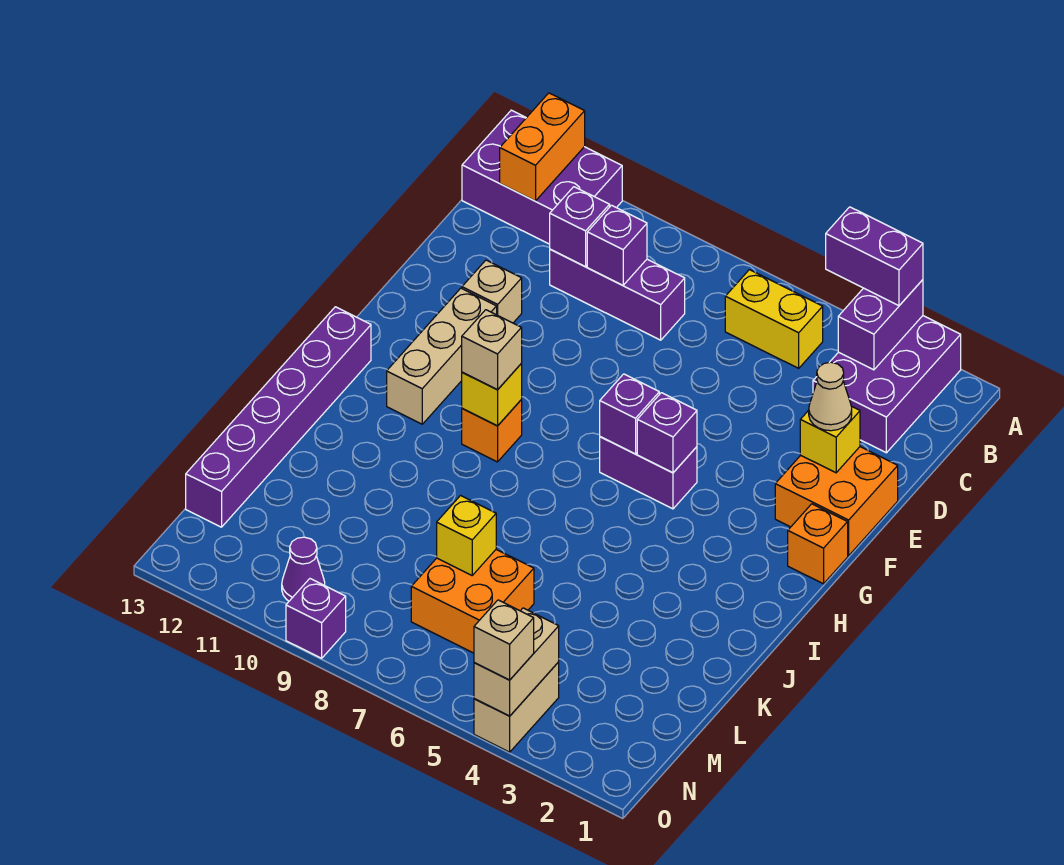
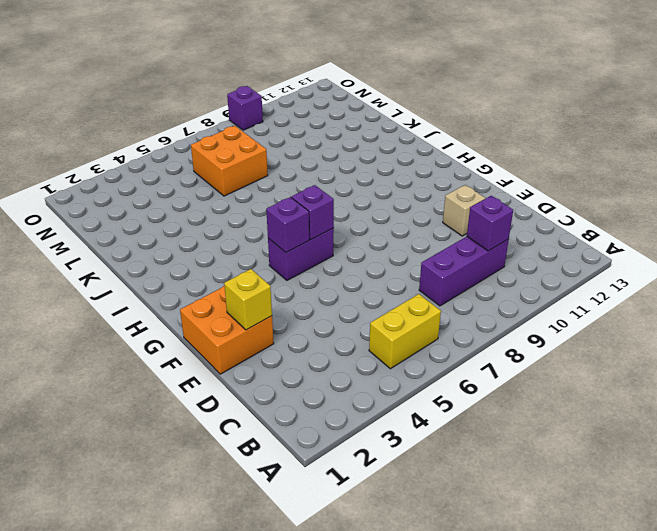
none -> purple 2x3 brick [813,316,961,453]
none -> purple 2x3 brick [462,110,622,244]
none -> tan 1x3 brick [387,288,497,424]

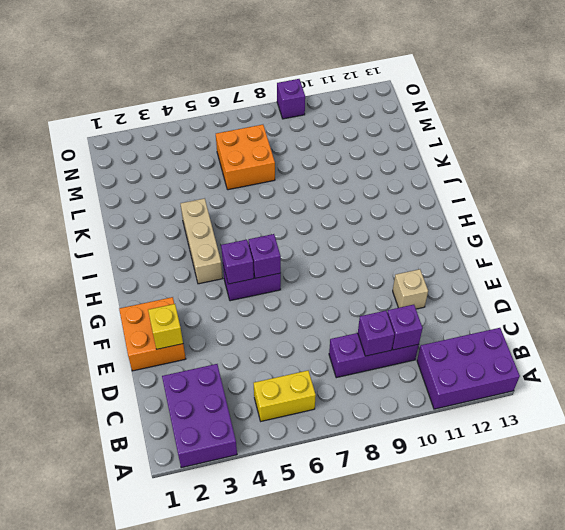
tan 1x3 brick [180,198,223,284] -> tan 1x3 brick moved to [387,288,497,424]
none -> orange 1x1 brick [788,504,848,584]
none -> orange 1x1 brick [462,400,522,462]
none -> purple 1x6 brick [186,307,371,527]

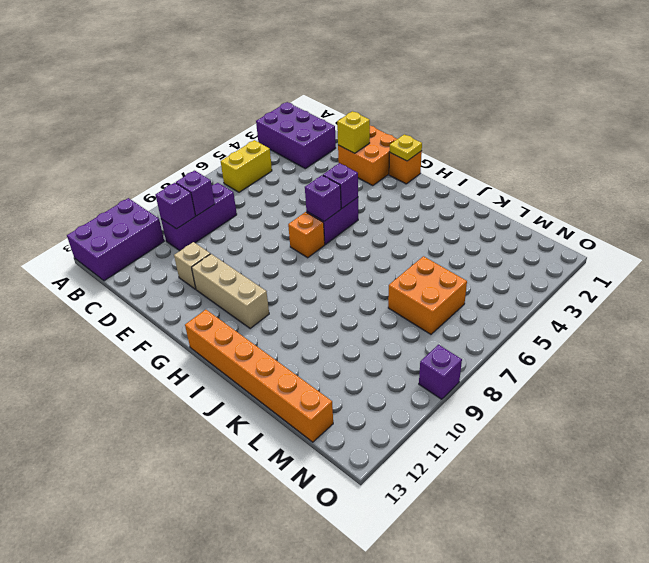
yellow 1x1 plate [389,134,422,161] -> none
orange 1x1 brick [288,212,325,258] -> orange 1x1 brick moved to [462,400,522,462]
orange 1x6 brick [185,310,333,442] -> purple 1x6 brick [186,307,371,527]
none -> tan 1x2 brick [474,662,559,752]
none -> purple 1x1 cone [282,537,325,601]
none -> purple 1x2 brick [838,280,923,370]

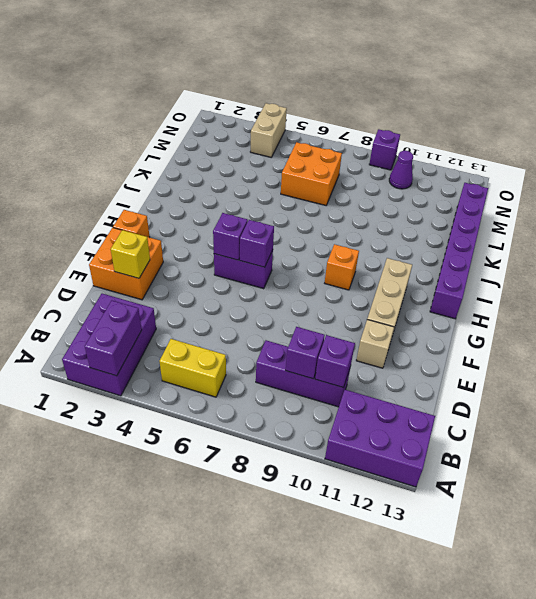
none -> orange 1x2 brick [500,93,585,201]
none -> yellow 1x1 brick [462,364,522,426]
none -> yellow 1x1 brick [437,496,496,575]

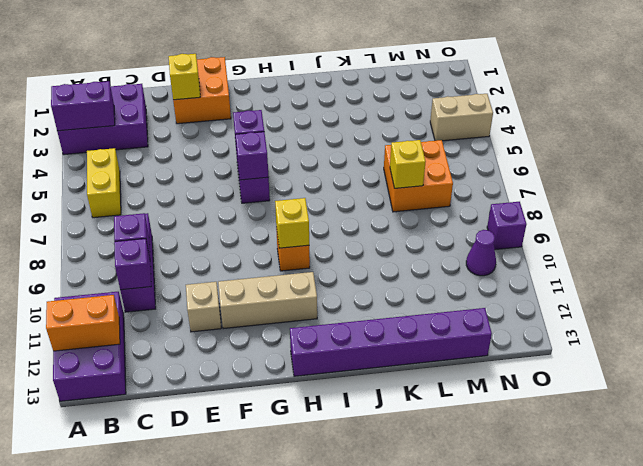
none -> orange 1x1 brick [788,504,848,584]
none -> tan 1x2 brick [474,608,559,716]
none -> purple 1x2 brick [826,207,923,306]

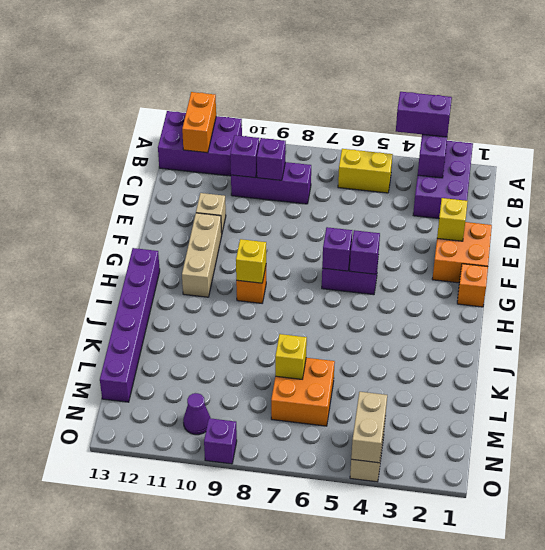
none -> tan 1x1 cone [809,362,852,431]
none -> tan 1x1 brick [462,310,522,390]
none -> tan 1x1 brick [474,600,534,680]

